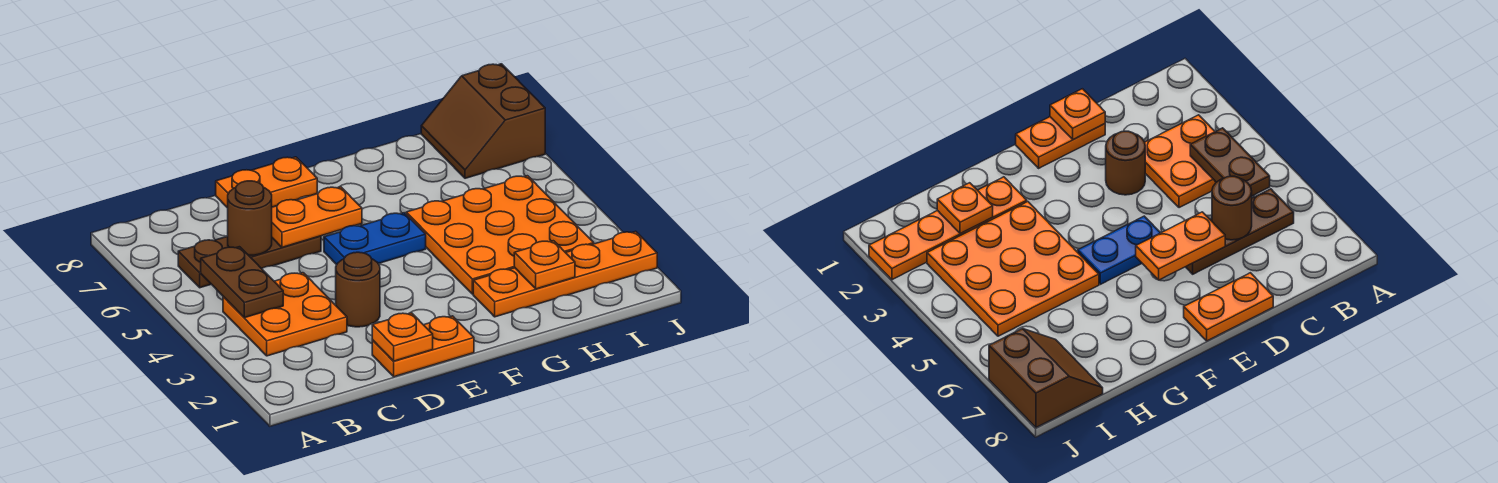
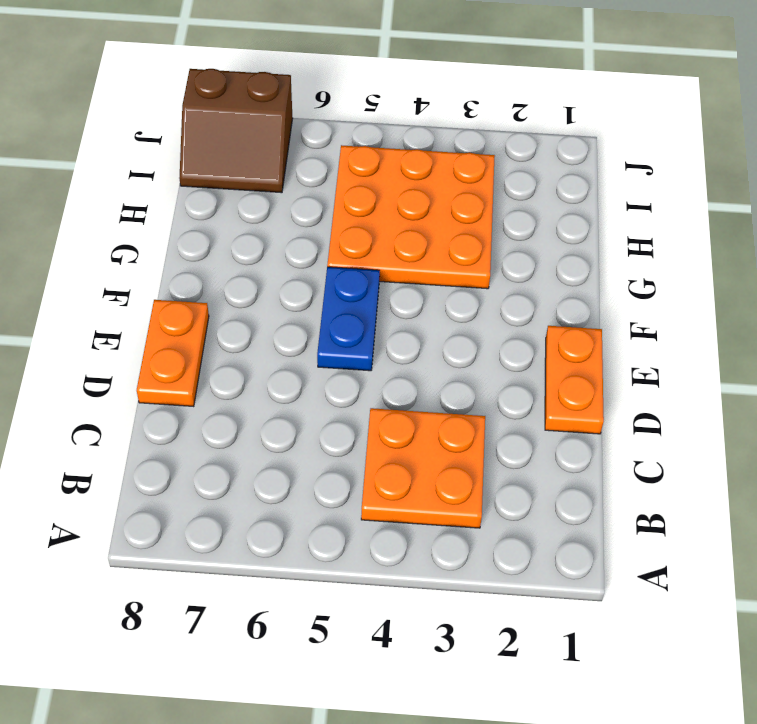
none -> brown 1x3 plate [178,236,321,288]
none -> brown 1x1 round brick [336,252,380,327]
none -> orange 1x4 plate [473,231,657,317]

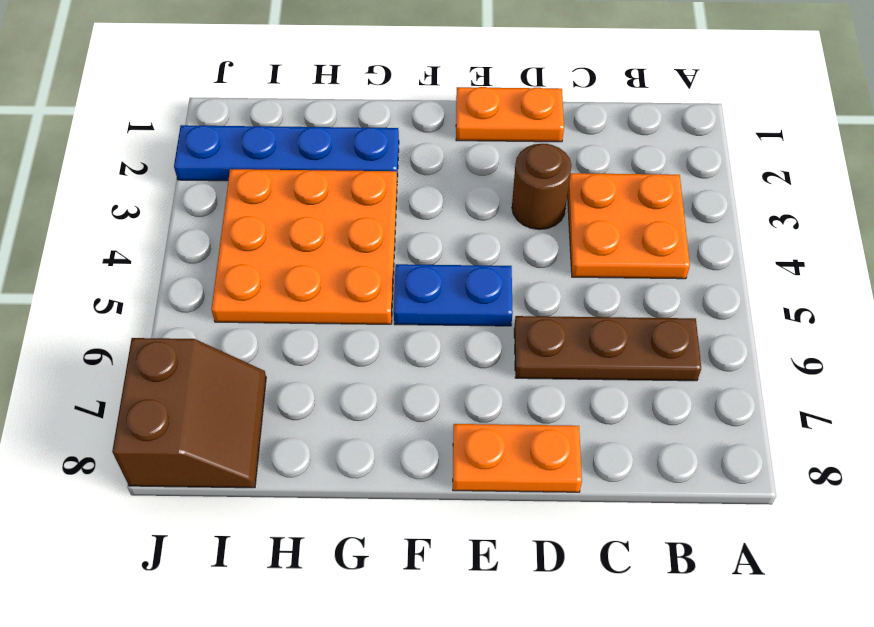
blue 1x4 plate [174,125,399,181] -> orange 1x4 plate [473,231,657,317]
none -> brown 1x2 plate [201,247,283,318]
none -> brown 1x1 round brick [228,181,272,255]
none -> orange 1x1 plate [372,313,433,361]

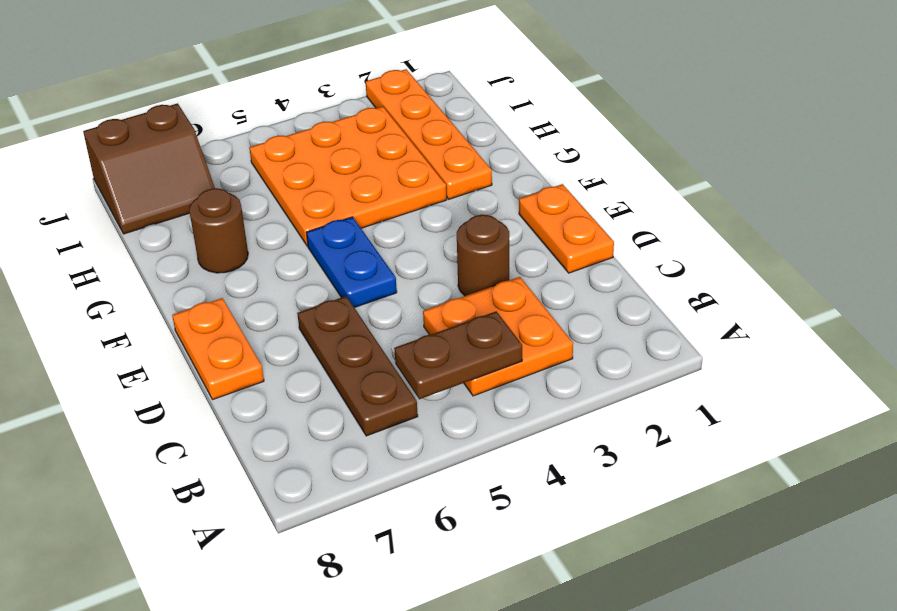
brown 1x1 round brick [189,188,248,273] -> brown 1x1 round brick moved to [228,181,272,255]
none -> orange 1x1 plate [372,313,433,361]
none -> orange 1x2 plate [272,187,362,247]
none -> orange 1x1 plate [514,241,575,289]

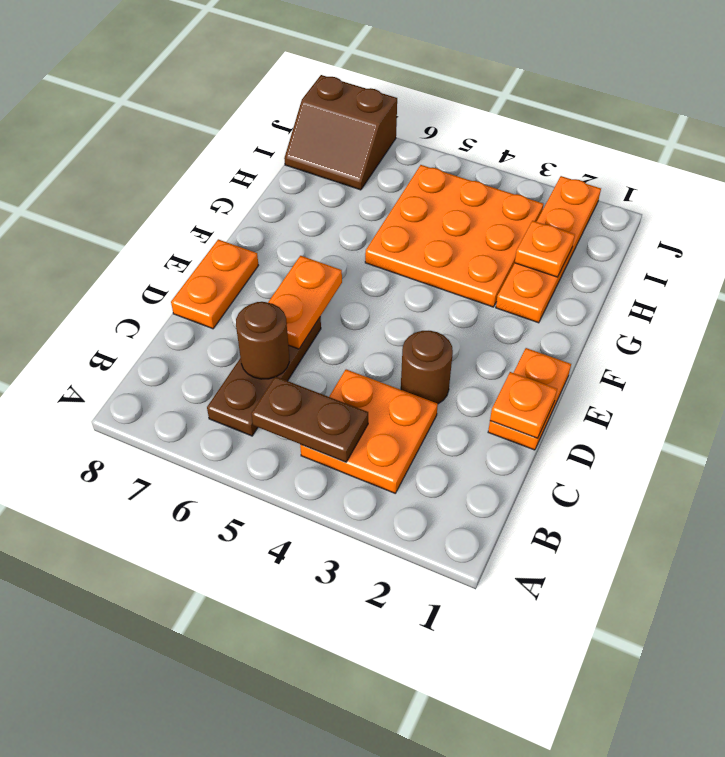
none -> blue 1x2 plate [324,213,426,265]

